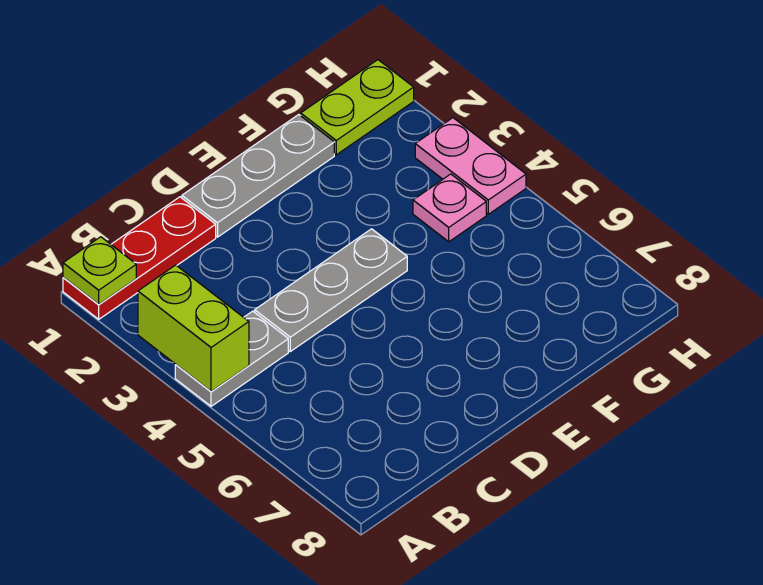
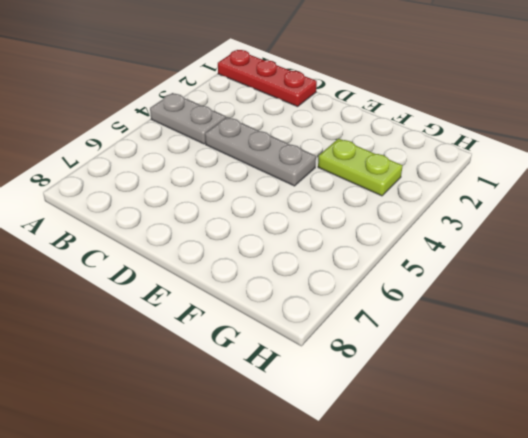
lime 1x2 plate [318,138,402,196] -> lime 1x2 plate moved to [301,60,414,155]
none -> grey 1x3 plate [182,115,334,237]
none -> pink 1x1 plate [413,174,486,242]

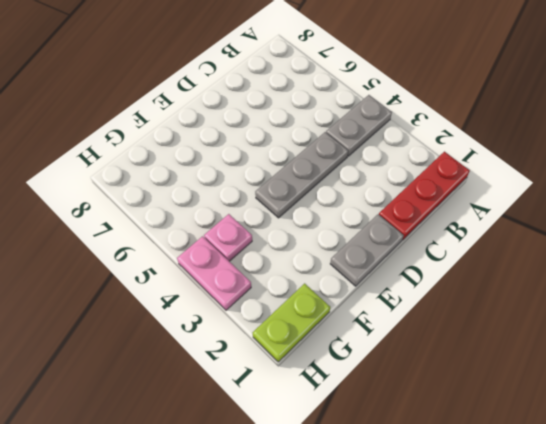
grey 1x2 plate [330,214,404,286] -> grey 1x3 plate [182,115,334,237]
none -> lime 1x1 plate [63,237,136,305]
none -> lime 1x2 brick [138,265,249,392]

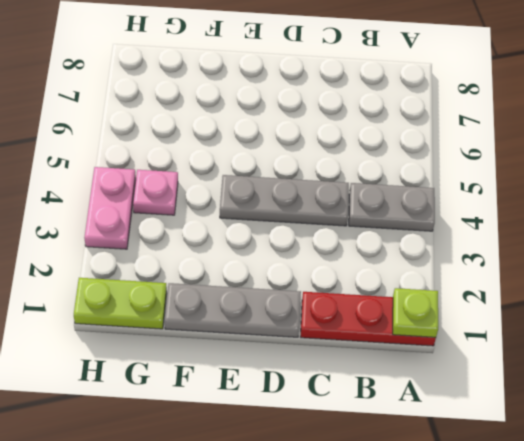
none -> lime 1x2 brick [138,265,249,392]

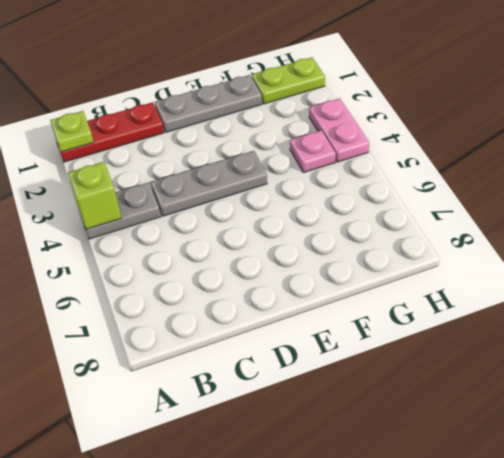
lime 1x1 brick [68,162,122,229] -> lime 1x2 brick [138,265,249,392]

